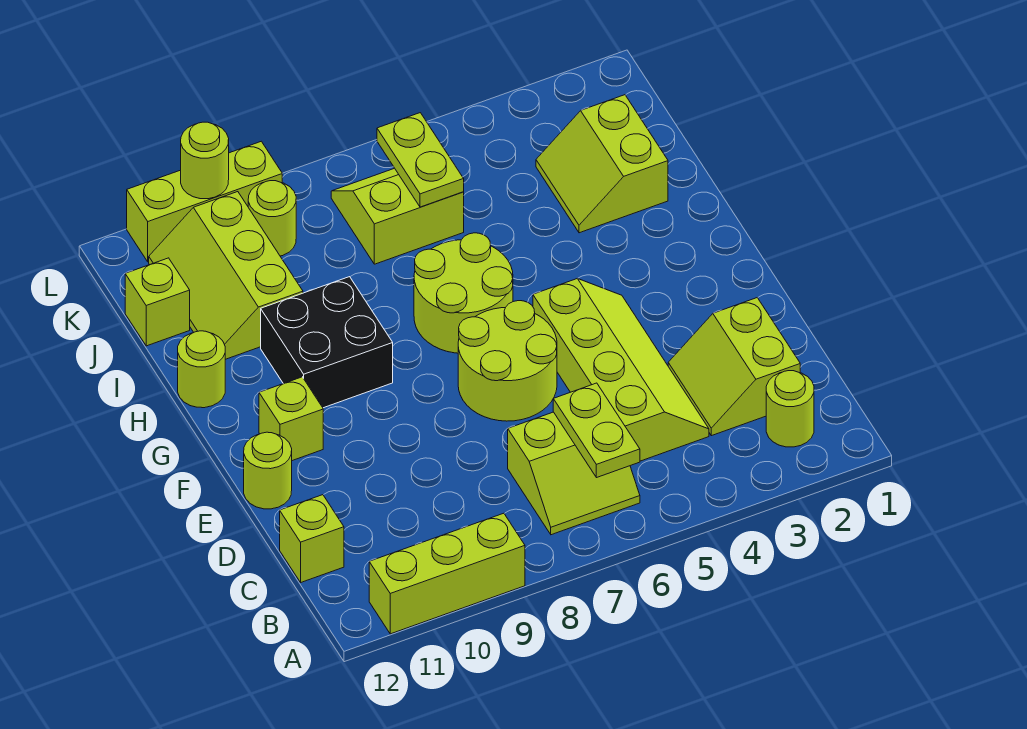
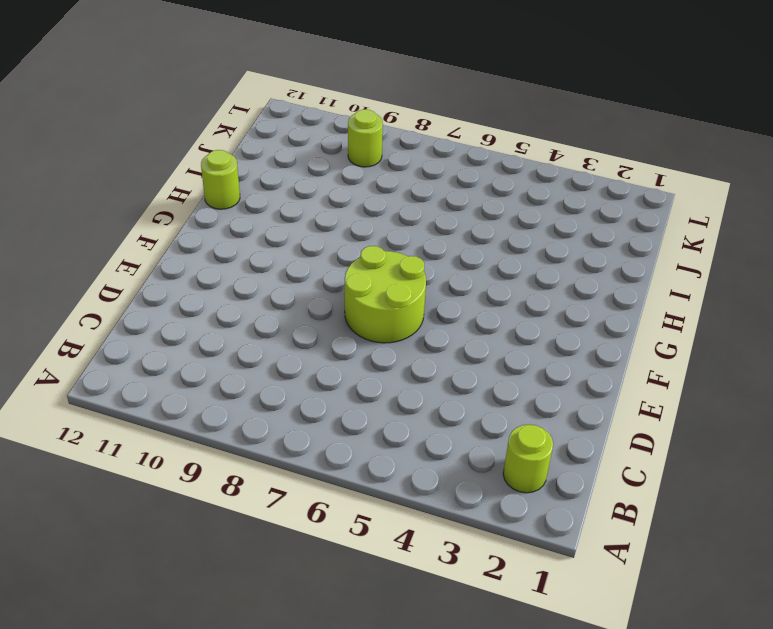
none -> lime 1x3 brick [369,513,525,634]
none -> lime 2x2 slope [508,412,640,535]
none -> lime 2x2 slope [668,298,800,436]

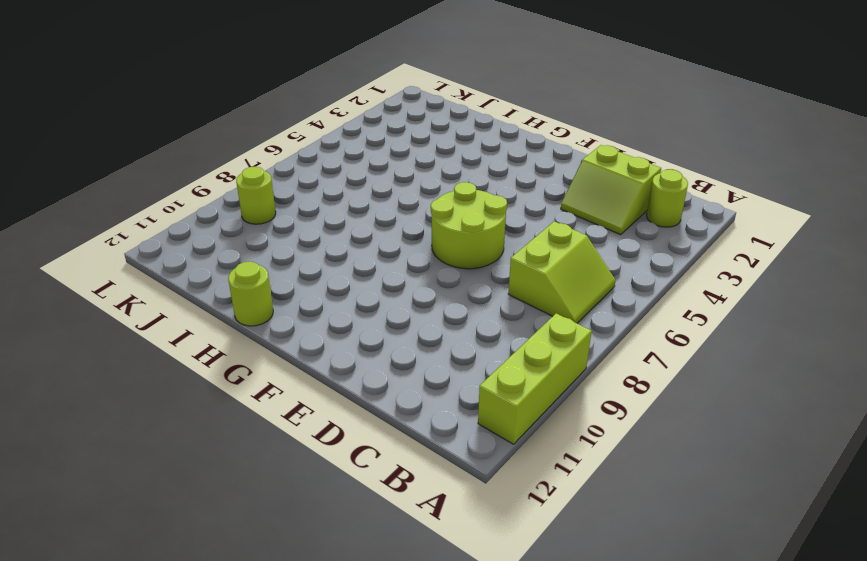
none -> lime 2x4 slope [533,279,709,461]
none -> lime 1x1 brick [280,495,344,582]
none -> lime 1x1 round brick [244,432,292,509]

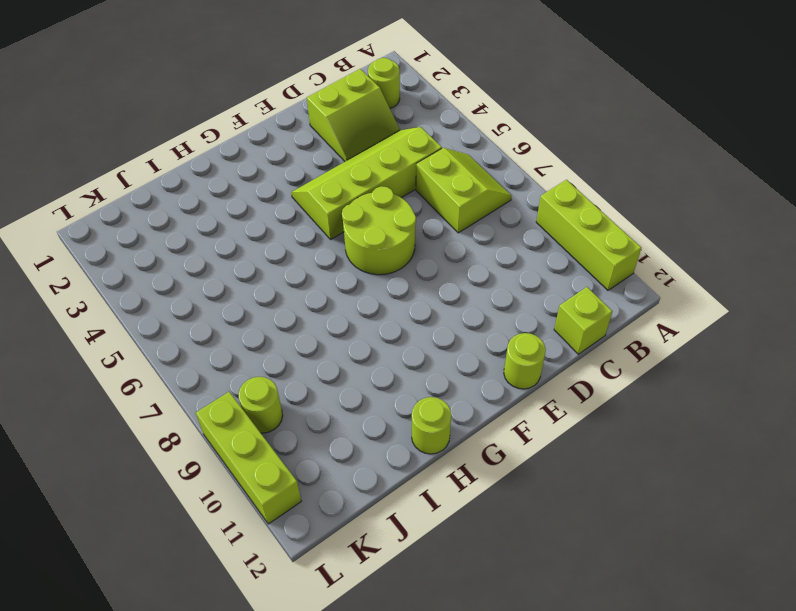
none -> lime 1x1 brick [259,377,323,461]
none -> lime 2x2 round brick [414,233,513,353]
none -> black 2x2 brick [261,277,393,408]

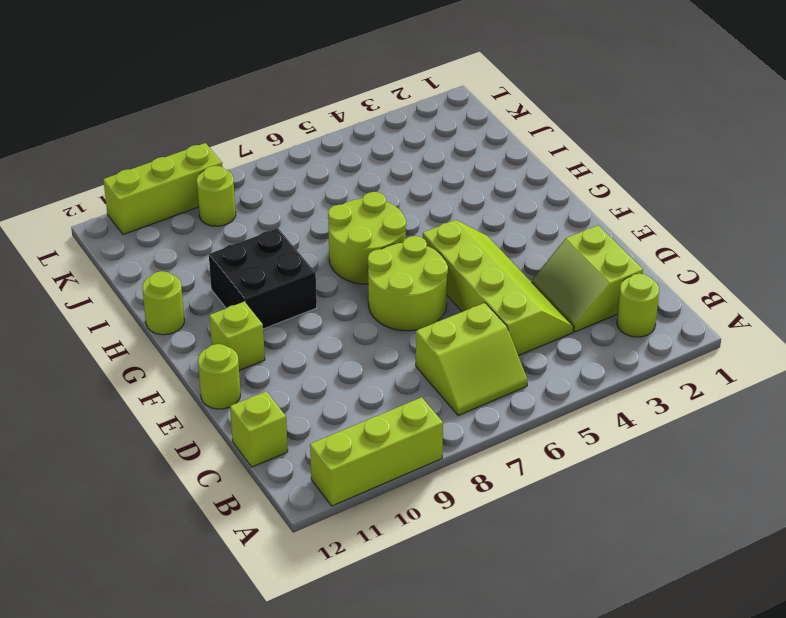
none -> lime 2x2 slope [536,95,668,233]
none -> lime 2x3 slope [149,192,303,359]
none -> lime 2x2 slope [331,168,464,264]

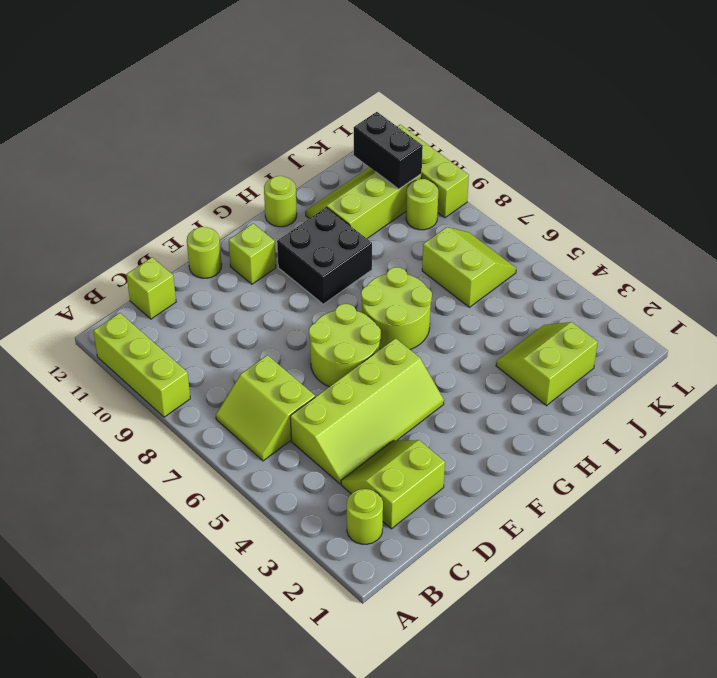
black 1x2 brick [354,112,423,189] -> none
none -> lime 1x1 brick [125,258,190,346]
none -> lime 1x2 plate [553,383,640,478]
none -> lime 1x2 plate [377,113,464,207]

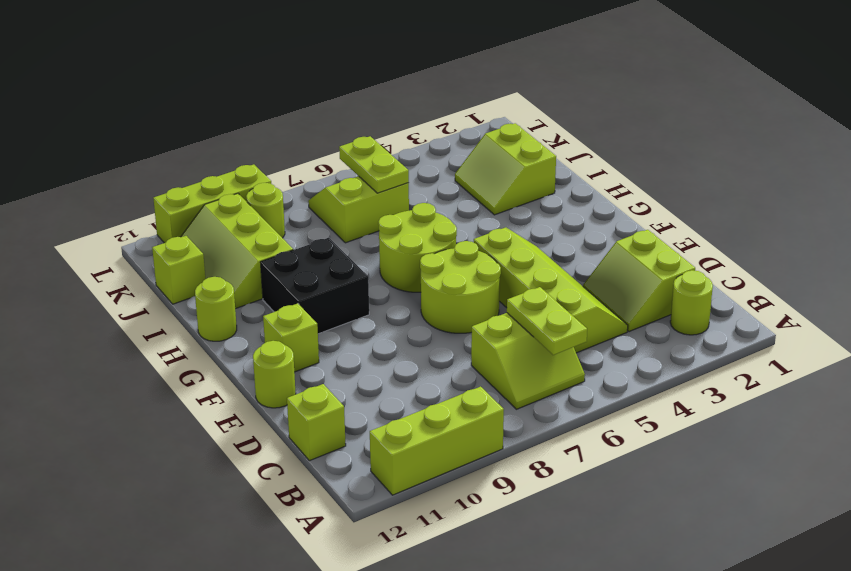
none -> lime 1x1 round brick [181,122,229,199]

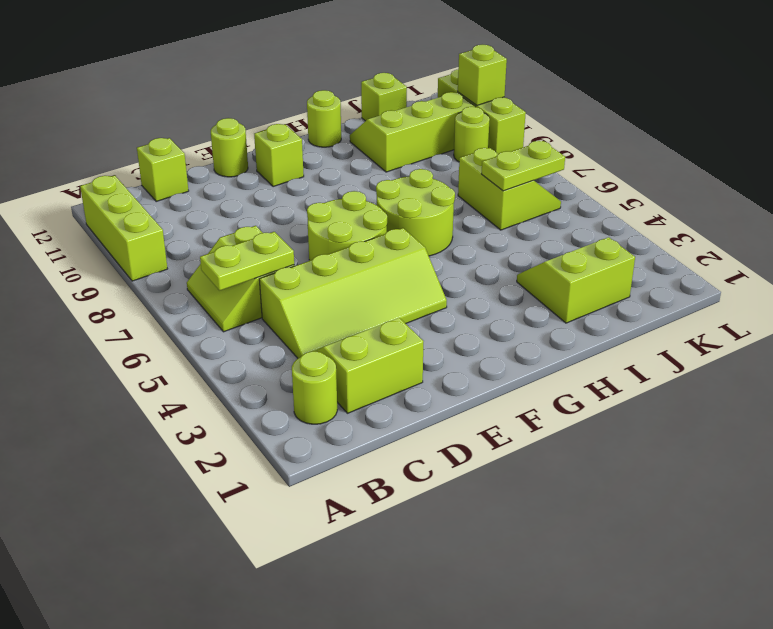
lime 1x1 brick [458,45,507,105] -> lime 1x1 round brick [181,122,229,199]
none -> black 2x2 brick [261,277,393,408]

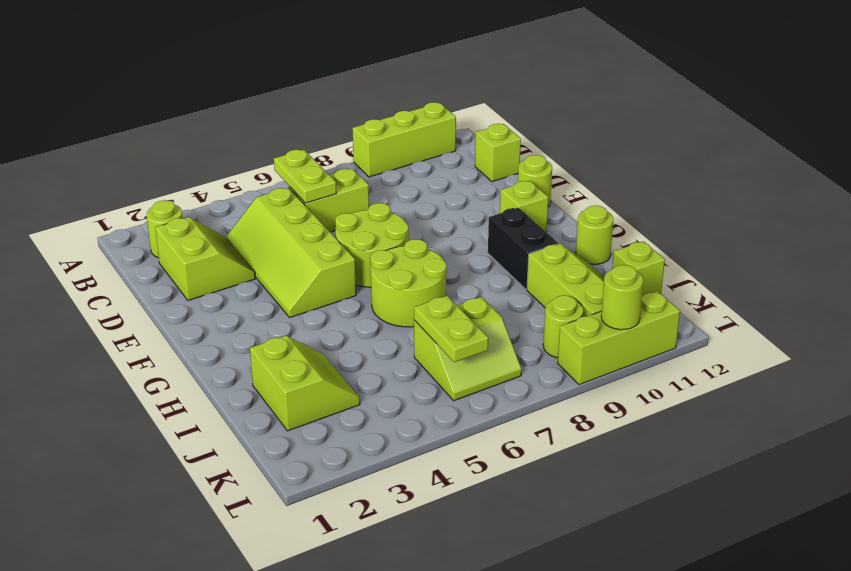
black 1x2 brick [488,208,558,290] -> black 2x2 brick [261,277,393,408]

